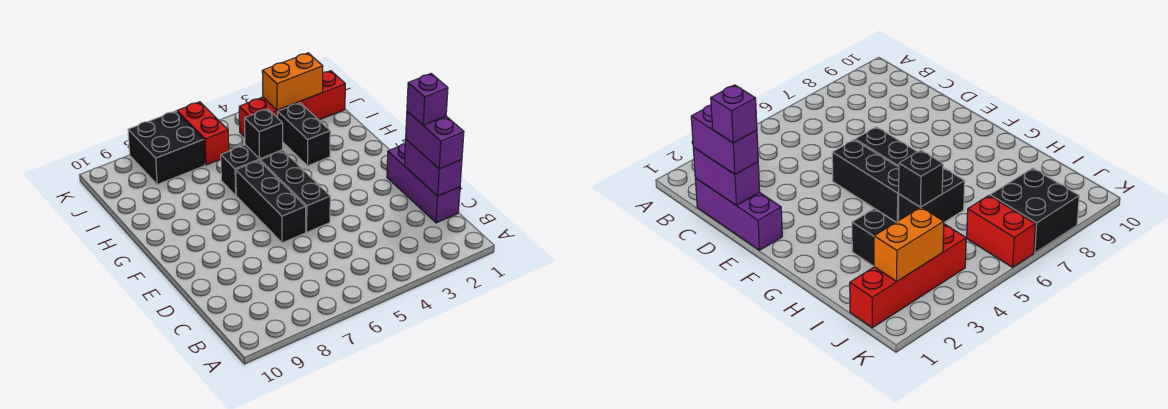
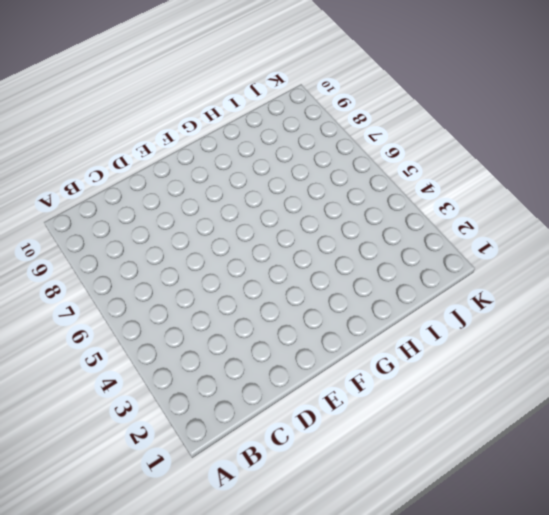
none -> purple 1x3 brick [387,144,460,223]
none -> black 1x3 brick [260,151,330,232]
none -> black 1x3 brick [236,161,306,243]

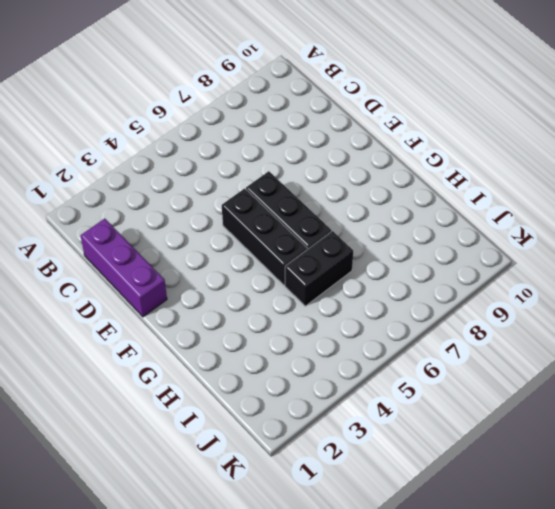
none -> black 1x2 brick [278,103,330,166]
none -> red 1x4 brick [239,71,345,137]
none -> red 1x2 brick [177,102,229,165]

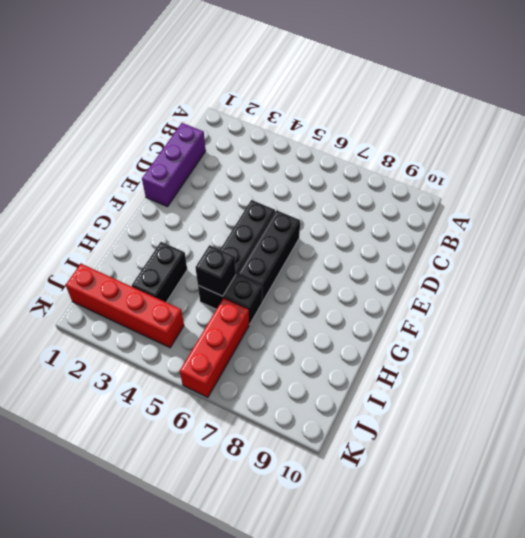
red 1x3 brick [180,298,249,397] -> red 1x2 brick [177,102,229,165]
none -> black 2x2 brick [128,111,205,184]
none -> purple 1x2 brick [404,139,462,196]
none -> orange 1x2 brick [262,53,323,110]

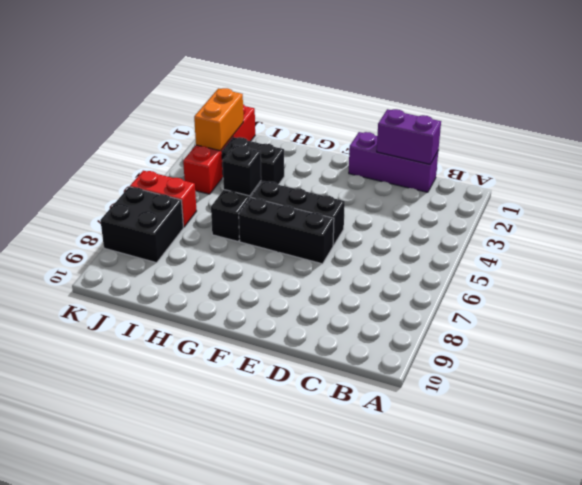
none -> purple 1x2 brick [406,111,464,169]
none -> purple 1x1 brick [407,74,448,125]

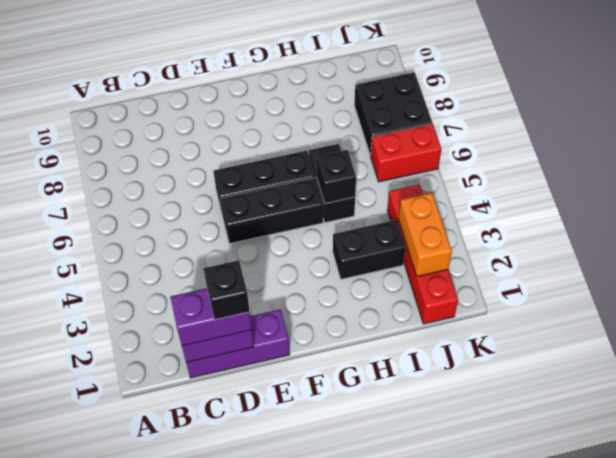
black 1x1 brick [203,260,250,320] -> purple 1x1 brick [407,74,448,125]

